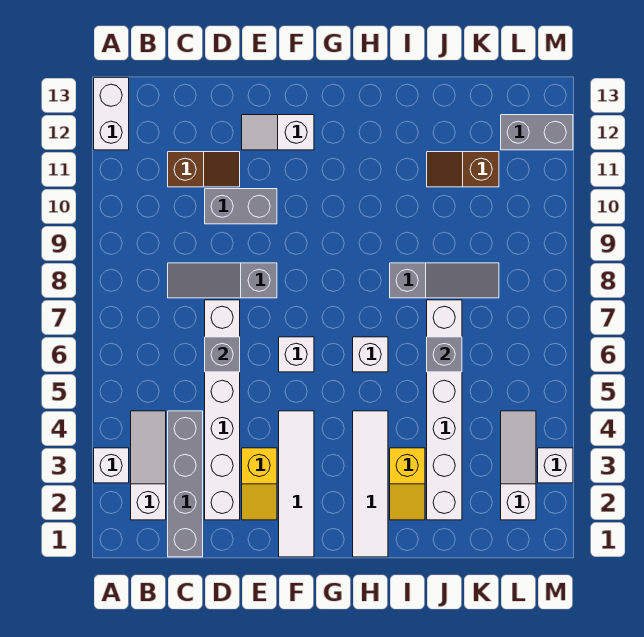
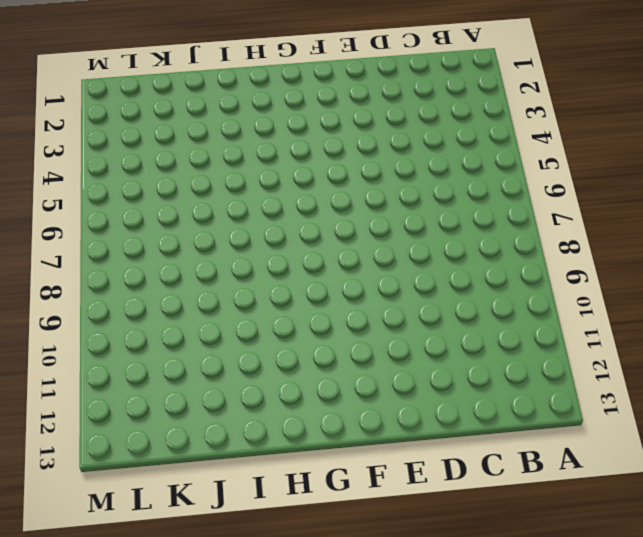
none -> white 1x1 brick [94,448,129,483]
none -> white 1x2 brick [94,78,129,150]
none -> white 1x3 slope [131,411,166,520]

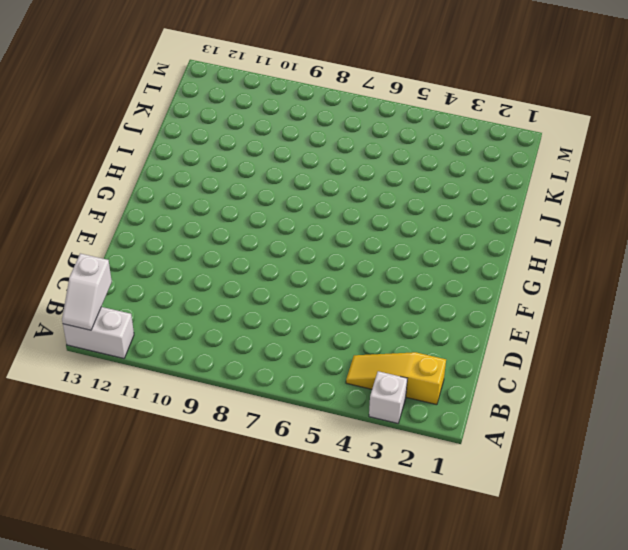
white 1x2 slope [62,253,112,330] -> white 1x2 slope moved to [242,115,314,150]
yellow 1x3 slope [346,352,446,405] -> white 1x3 slope [131,411,166,520]
none -> grey 1x4 brick [168,411,203,557]
none -> grey 1x3 slope [168,263,277,298]
none -> brown 1x2 slope [168,152,240,187]

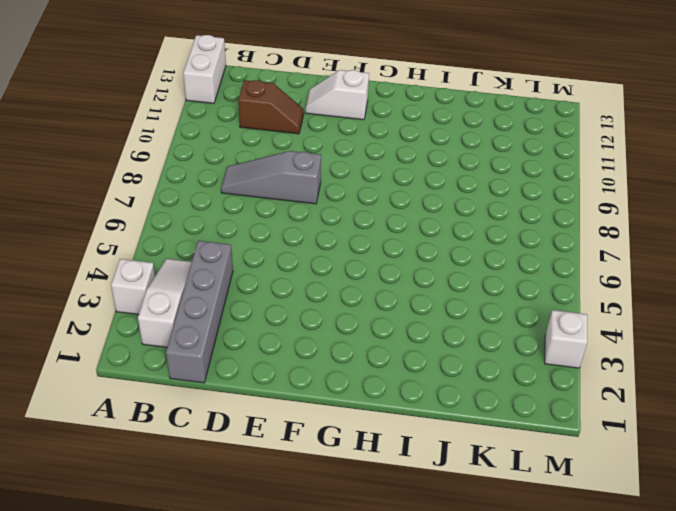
none -> white 1x6 brick [205,300,240,520]
none -> grey 1x2 brick [205,189,277,224]
none -> yellow 1x2 slope [242,448,277,520]

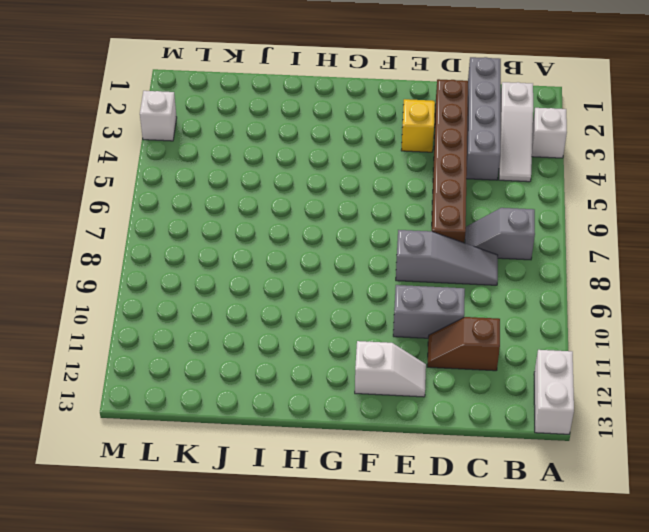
grey 1x2 slope [465,208,535,260] -> none
brown 1x6 brick [432,79,468,243] -> white 1x6 brick [205,300,240,520]
none -> white 1x4 tile [279,411,314,557]
none -> white 1x1 brick [279,337,314,372]
none -> white 1x4 tile [353,411,388,557]

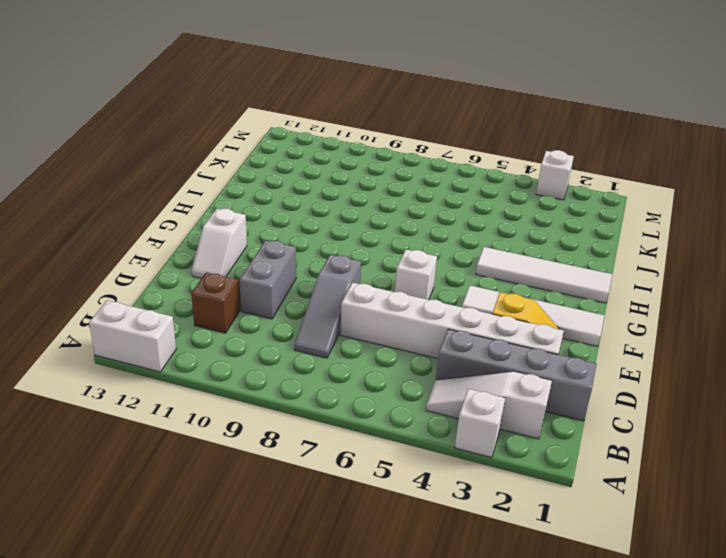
none -> white 1x1 brick [353,337,388,372]
none -> yellow 1x2 slope [390,448,425,520]
none -> grey 1x3 slope [390,263,499,298]

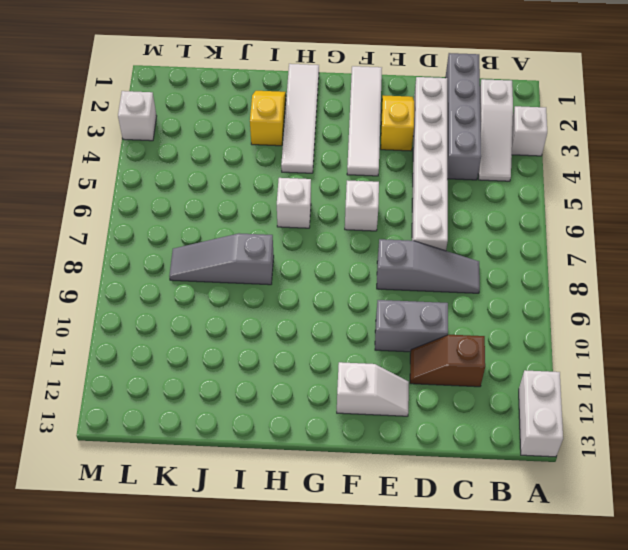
none -> white 1x6 brick [427,300,462,520]
none -> brown 1x2 slope [427,152,499,187]
none -> white 1x3 slope [501,411,536,520]

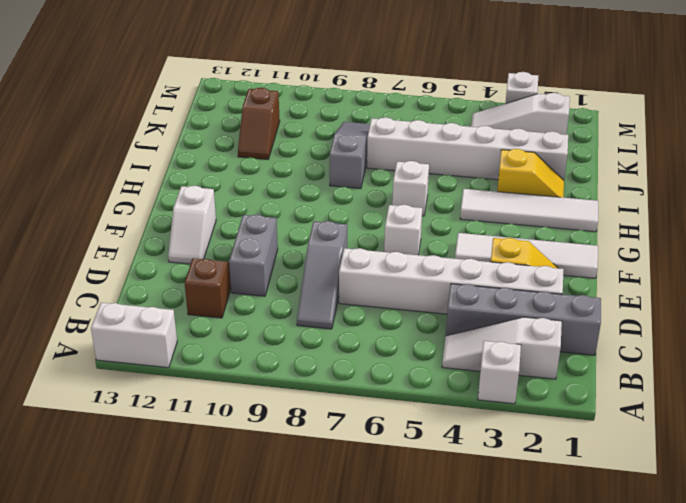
none -> grey 1x2 brick [501,115,573,150]
none -> grey 1x1 brick [205,337,240,372]
none -> grey 1x1 brick [427,337,462,372]

